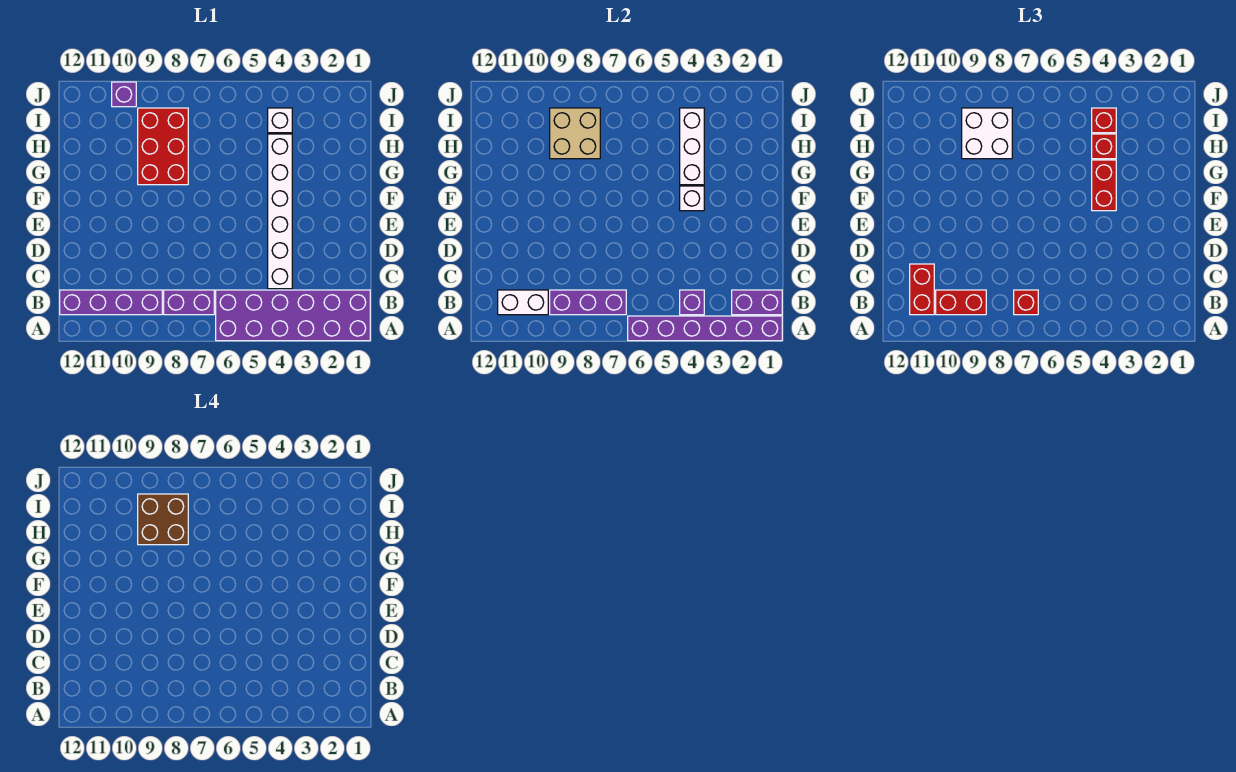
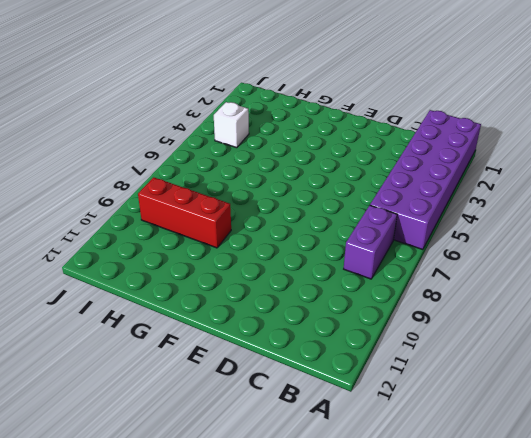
red 1x3 brick [138,177,231,248] -> red 2x3 brick [138,108,188,185]
none -> purple 1x4 brick [60,290,162,315]
none -> white 1x6 brick [268,134,292,289]
none -> purple 1x1 brick [112,82,136,107]

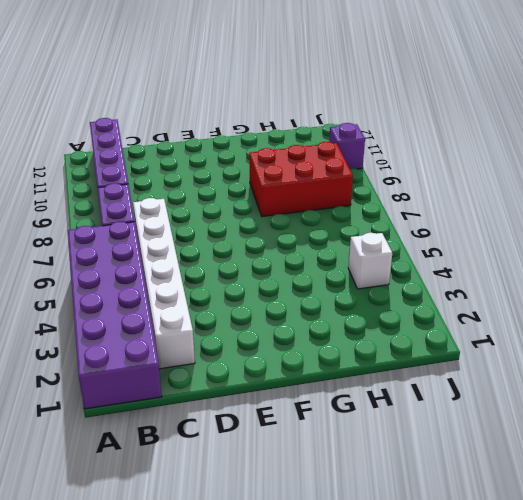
white 1x6 brick [133,198,195,369] -> white 1x6 brick turned to [268,134,292,289]
none -> purple 1x6 brick [628,316,782,341]
none -> purple 1x2 brick [732,290,782,315]
none -> purple 1x1 brick [680,290,704,315]

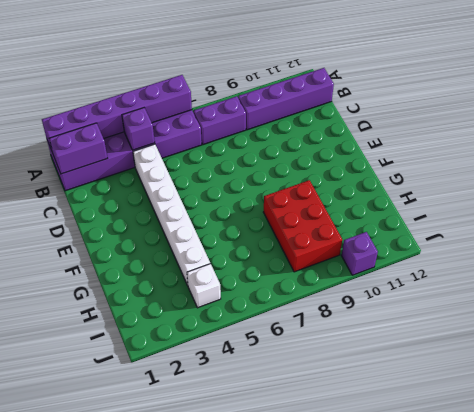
none -> purple 1x3 brick [550,290,626,315]
none -> white 1x2 brick [498,290,548,315]
none -> white 1x1 brick [680,186,704,211]

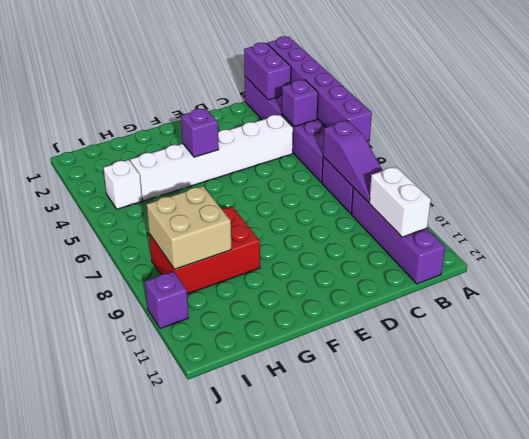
purple 1x3 slope [323,121,383,202] -> purple 1x3 brick [550,290,626,315]
purple 1x1 brick [181,108,219,157] -> white 1x1 brick [680,186,704,211]
none -> white 1x3 brick [680,108,704,185]
none -> red 1x1 brick [1014,290,1038,315]
none -> red 1x2 brick [936,290,986,315]

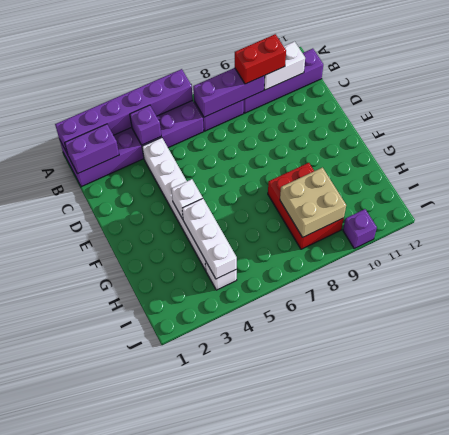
none -> red 1x1 brick [1014,290,1038,315]
none -> red 1x2 brick [910,264,934,315]
none -> red 1x2 brick [1092,160,1116,211]

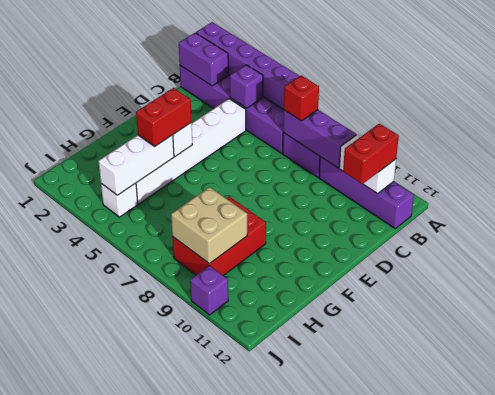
none -> red 1x2 brick [936,290,986,315]
none -> red 1x1 brick [1092,134,1116,159]
none -> white 2x2 brick [962,108,1012,159]

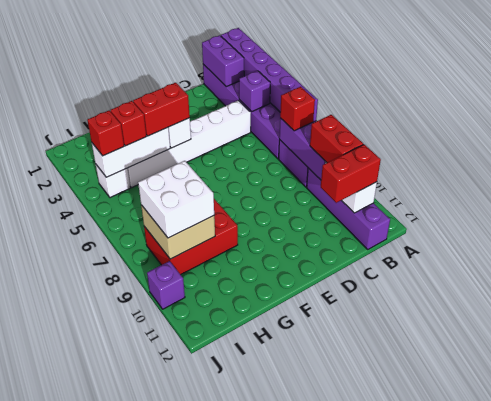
none -> brown 2x2 brick [138,494,188,545]

